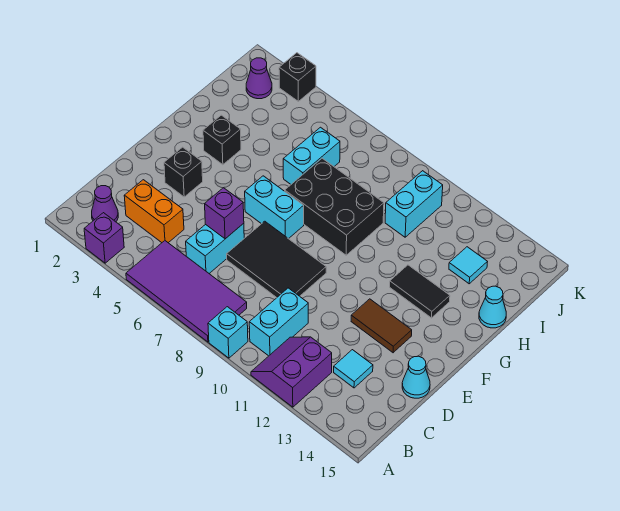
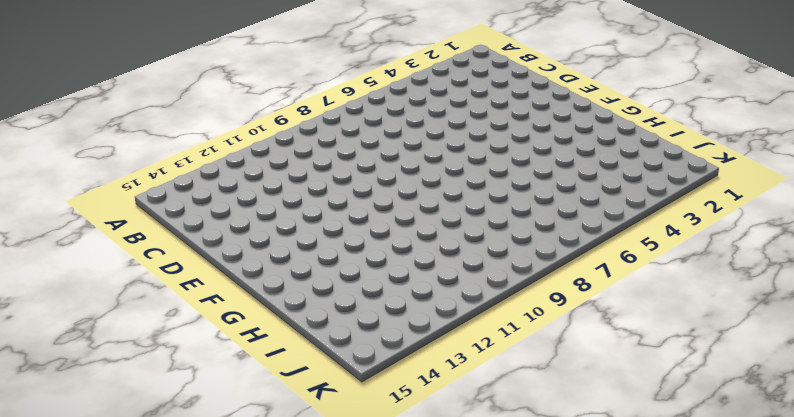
none -> purple 1x1 brick [84,213,124,263]
none -> purple 2x4 tile [126,241,247,342]
none -> cyan 1x1 brick [208,307,248,358]

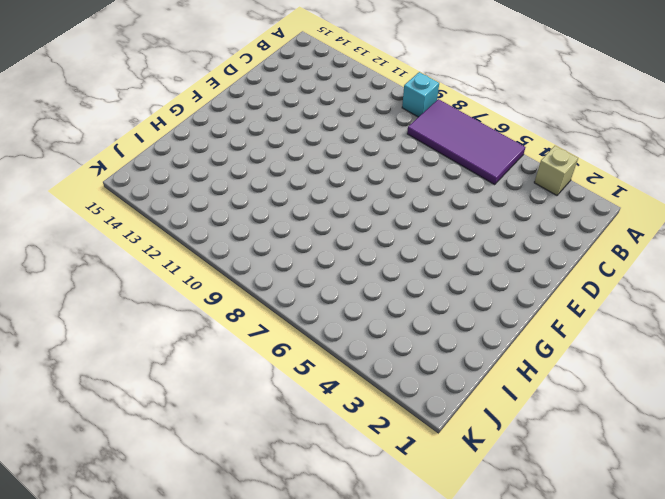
tan 1x1 brick [534,146,578,195] -> purple 1x1 brick [84,213,124,263]
none -> purple 2x2 slope [251,337,332,407]
none -> purple 1x1 cone [92,186,118,222]
none -> cyan 1x2 brick [249,288,308,356]

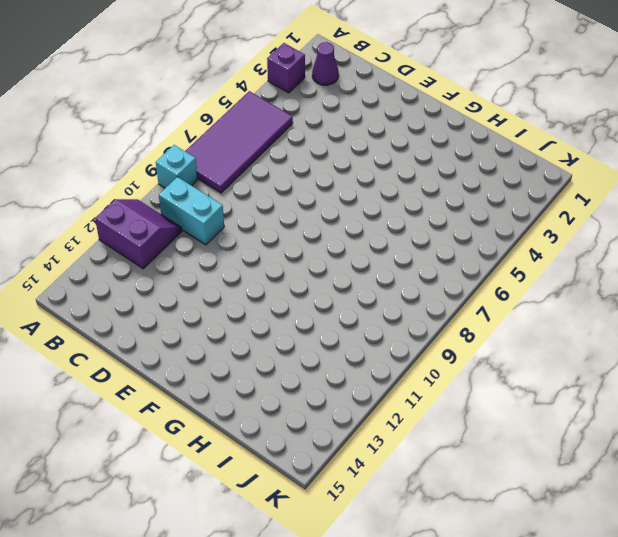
none -> orange 1x2 brick [124,180,184,243]
none -> cyan 1x2 brick [186,223,244,273]
none -> cyan 1x1 tile [334,350,373,388]

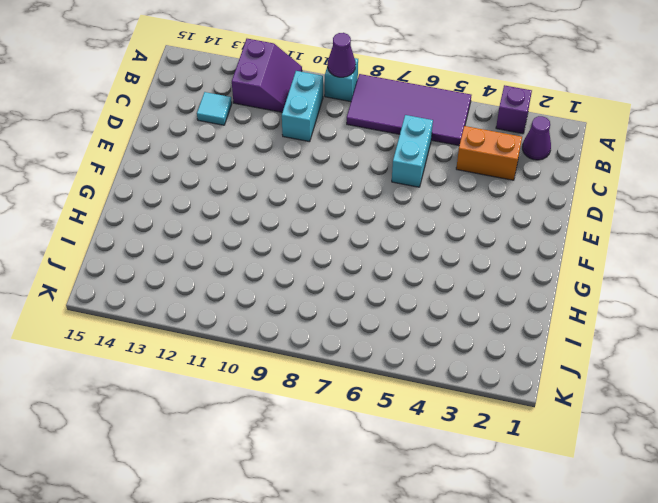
purple 1x1 cone [328,33,356,77] -> purple 1x1 cone moved to [246,58,272,99]
none -> black 2x3 tile [227,221,326,298]
none -> cyan 1x1 cone [402,356,430,398]
none -> black 1x1 brick [164,147,203,197]

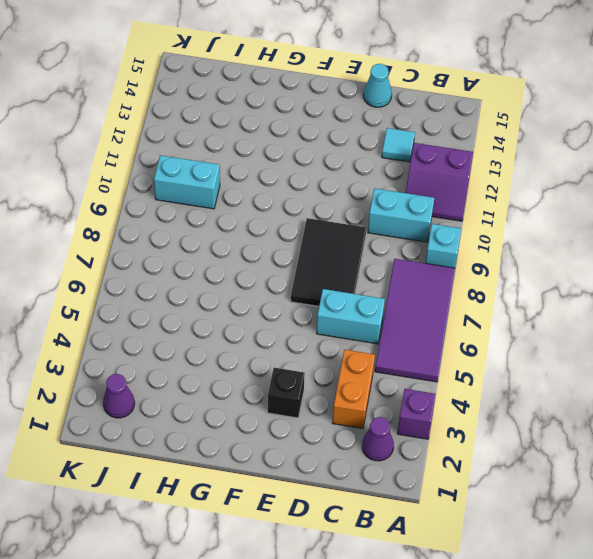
none -> brown 1x2 tile [351,299,412,353]
none -> cyan 1x2 brick [245,176,304,239]
none -> black 1x1 brick [203,115,241,165]

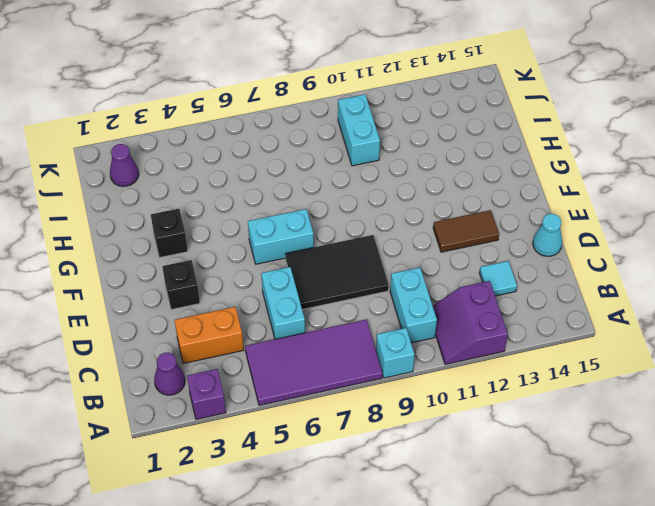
none -> black 2x3 brick [285,158,384,255]
none -> black 1x2 tile [390,265,450,318]
none -> cyan 1x2 brick [283,127,340,184]

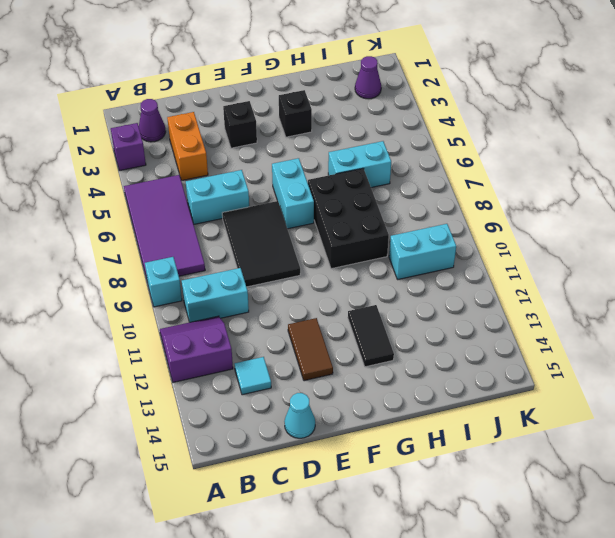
none -> cyan 1x1 cone [479,286,506,328]
none -> cyan 1x1 tile [449,247,487,284]
none -> black 1x1 brick [279,53,316,101]

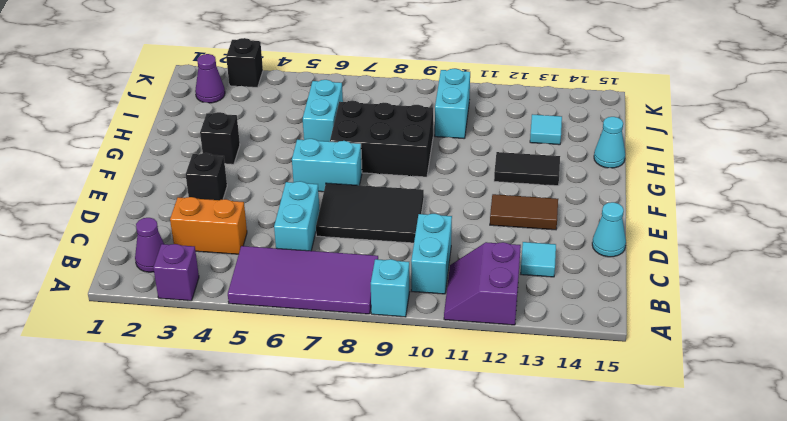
none -> purple 1x1 brick [205,188,244,239]

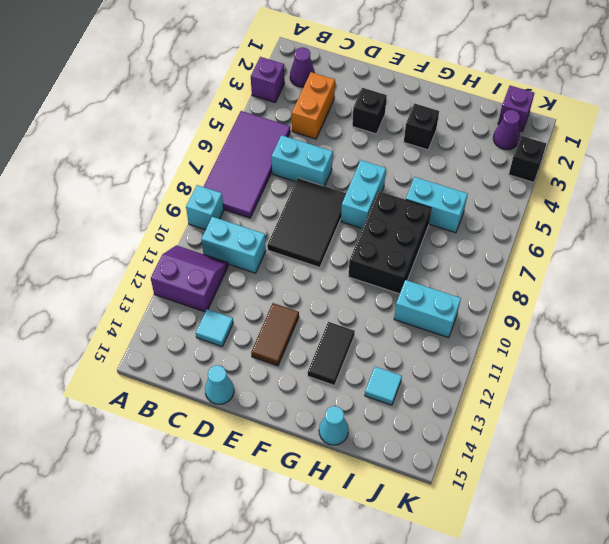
purple 1x1 brick [498,86,534,131] -> purple 1x1 brick moved to [205,188,244,239]

